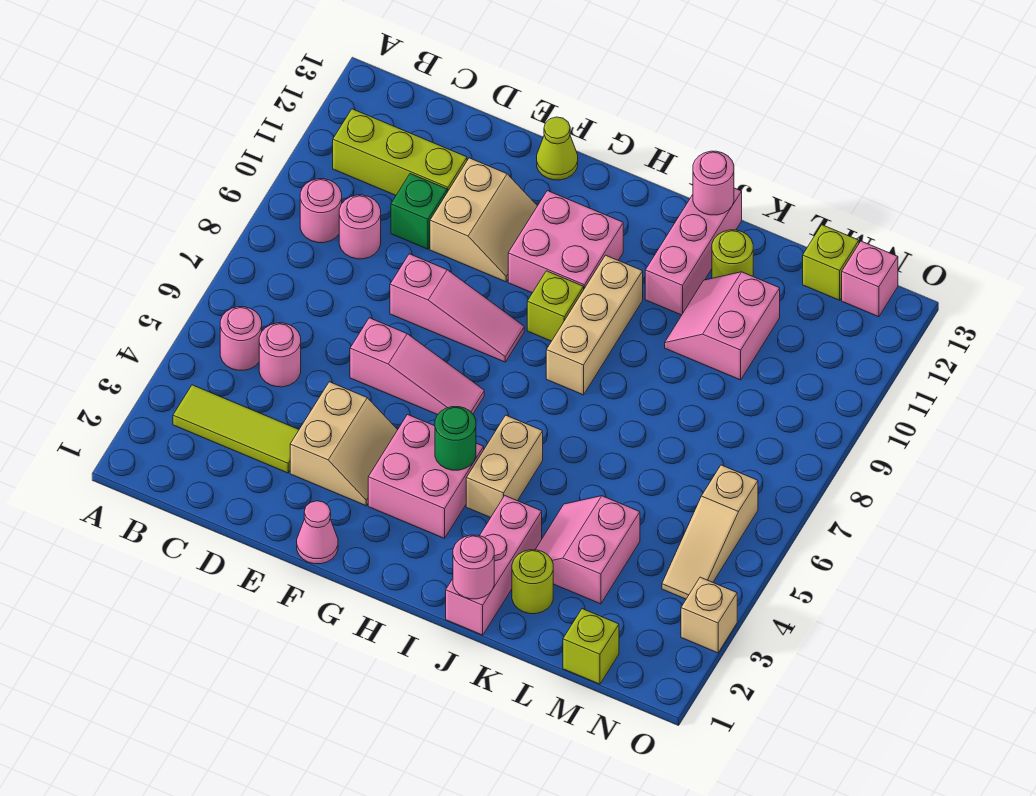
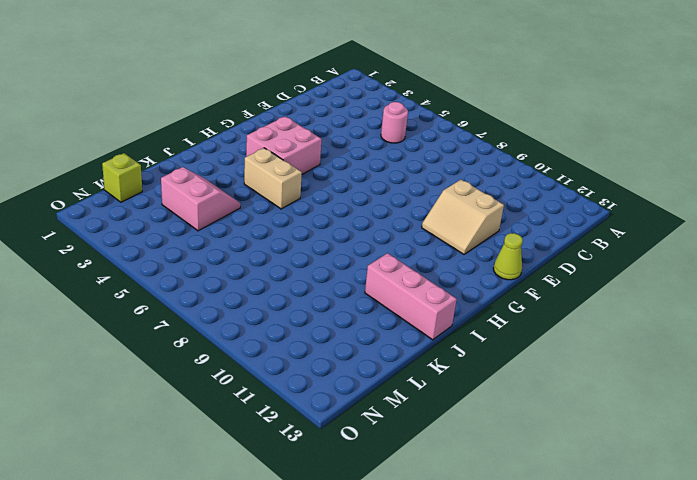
none -> lime 1x3 tile [173,385,299,473]
none -> pink 1x1 round brick [220,307,262,370]
none -> pink 1x1 round brick [300,179,342,243]
none -> lime 1x3 brick [333,109,467,195]

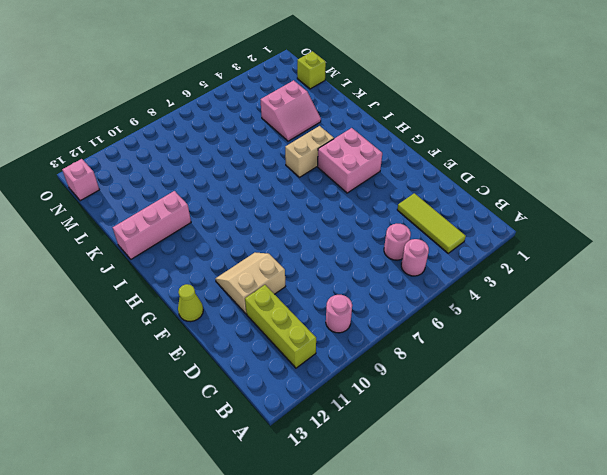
none -> pink 1x1 round brick [339,195,381,259]
none -> green 1x1 brick [391,174,447,249]
none -> tan 2x2 slope [290,382,397,506]
none -> pink 1x3 slope [350,318,484,415]

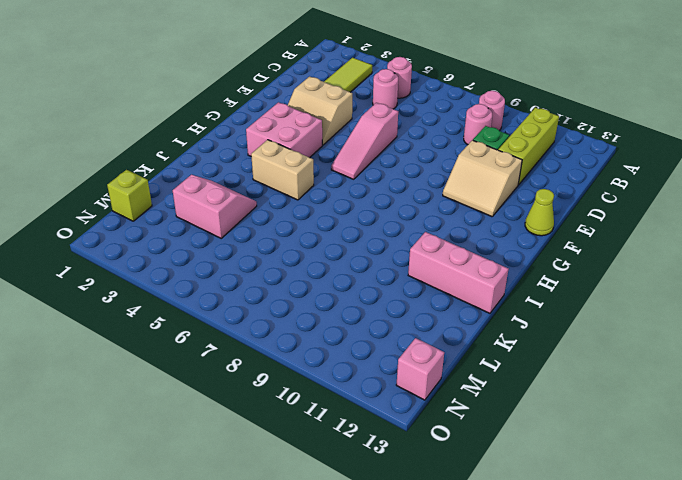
none -> pink 1x3 slope [390,254,524,362]
none -> pink 1x1 cone [297,501,338,564]
none -> pink 2x2 brick [508,191,623,293]
none -> lime 1x1 brick [527,271,584,341]

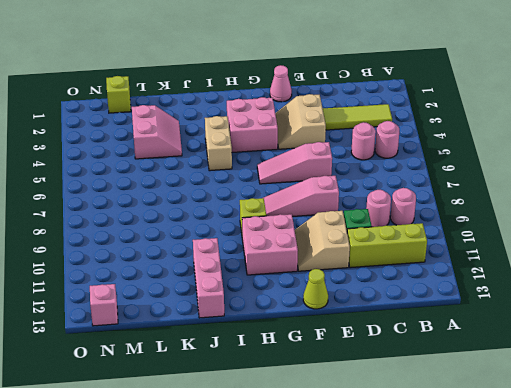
none -> tan 1x3 brick [546,255,643,395]
none -> pink 1x3 brick [446,496,542,635]
none -> lime 1x1 round brick [512,550,553,614]
none -> pink 2x2 slope [665,272,780,380]

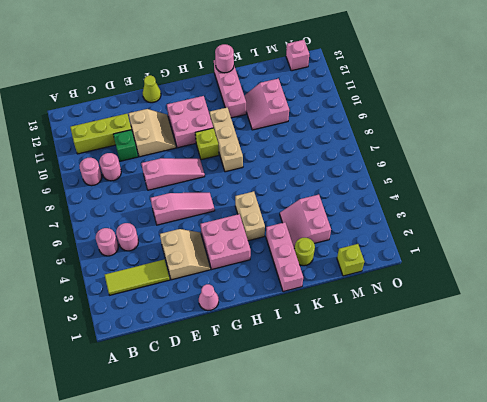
none -> lime 1x1 round brick [712,230,753,278]
none -> lime 1x1 brick [803,225,859,300]
none -> tan 1x3 slope [662,465,758,599]
none -> tan 1x1 brick [681,577,737,653]

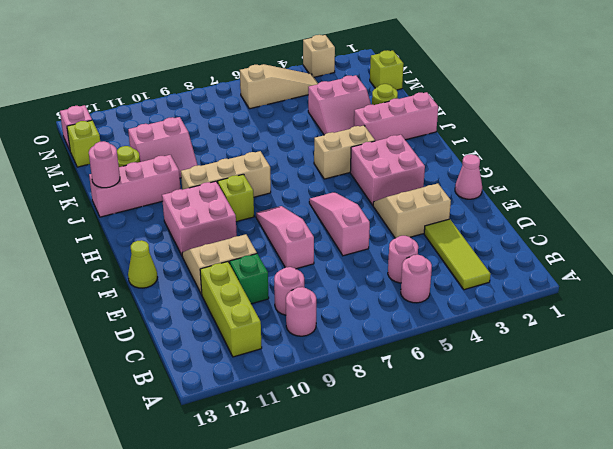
none -> green 1x1 round brick [435,407,476,470]
none -> pink 1x1 round brick [453,535,494,599]

